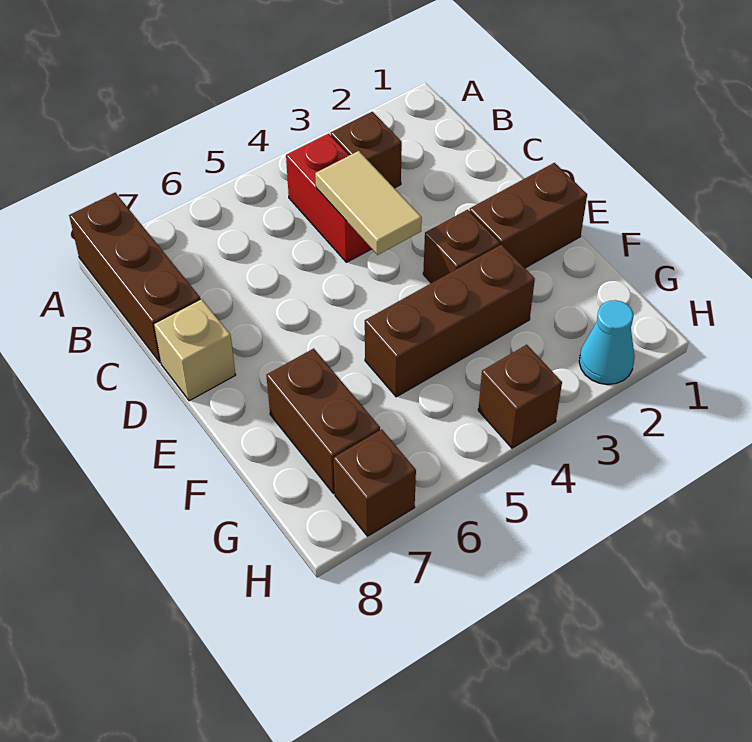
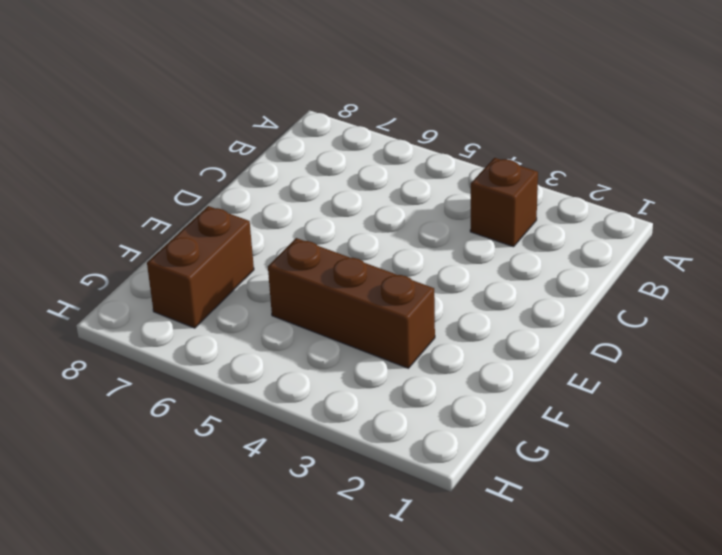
none -> brown 1x3 brick [69,193,200,363]
none -> red 1x2 brick [286,134,371,262]
none -> tan 1x1 brick [154,299,235,401]

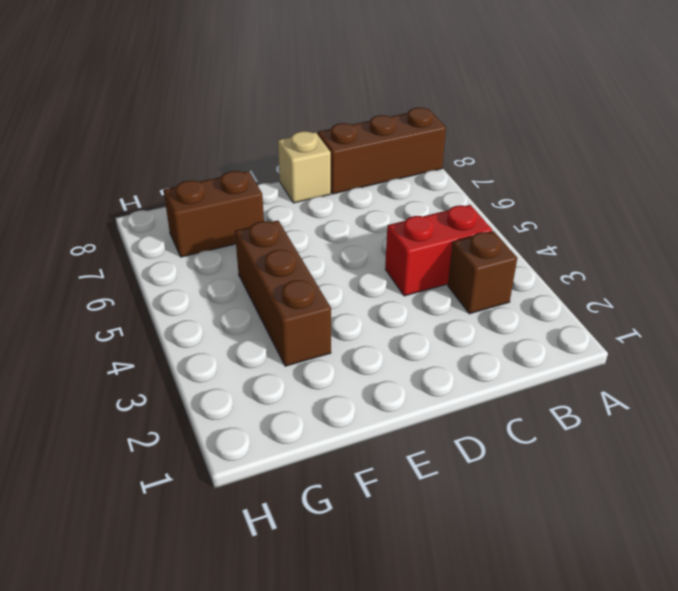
none -> brown 1x2 brick [470,163,587,268]
none -> brown 1x1 brick [423,210,500,283]
none -> cyan 1x1 cone [579,300,635,384]

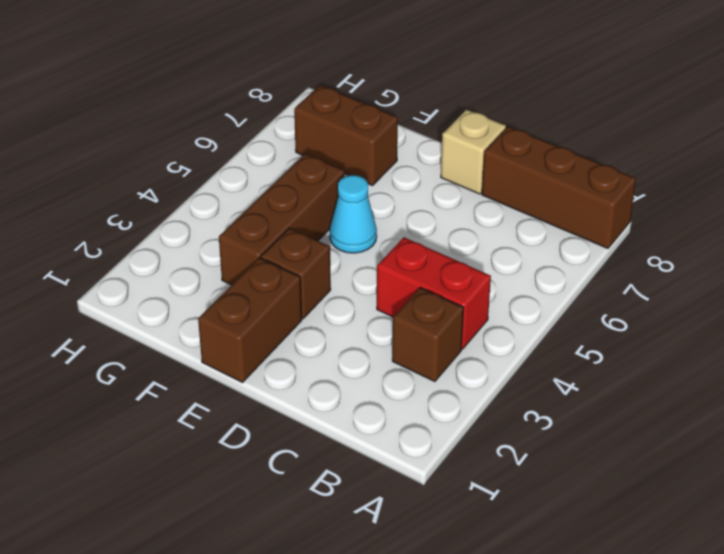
cyan 1x1 cone [330,175,377,253] -> cyan 1x1 cone moved to [579,300,635,384]
none -> brown 1x1 brick [478,345,562,448]
none -> brown 1x1 brick [334,429,416,536]
none -> tan 1x2 tile [315,151,422,255]

